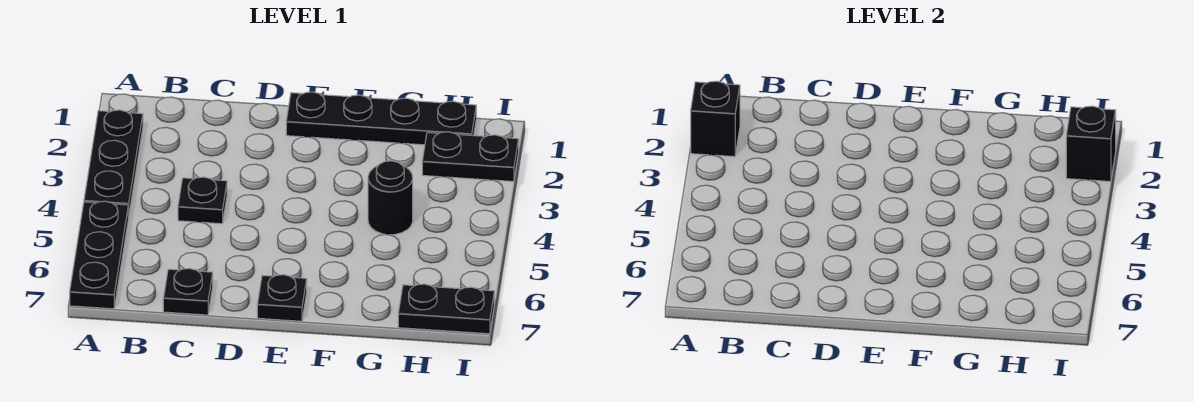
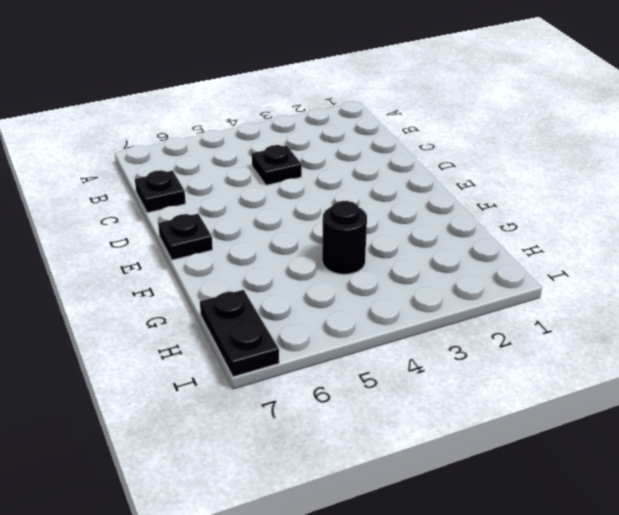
none -> black 1x3 plate [84,110,143,217]
none -> black 1x3 plate [70,201,128,309]

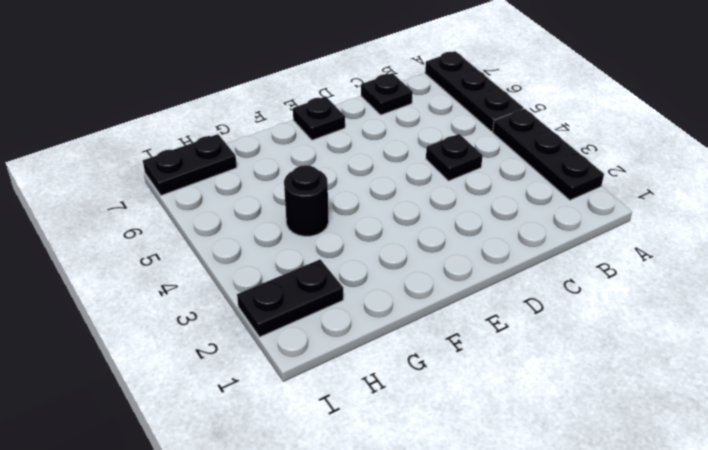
none -> black 1x4 plate [286,92,476,145]
none -> black 1x1 brick [691,81,740,157]

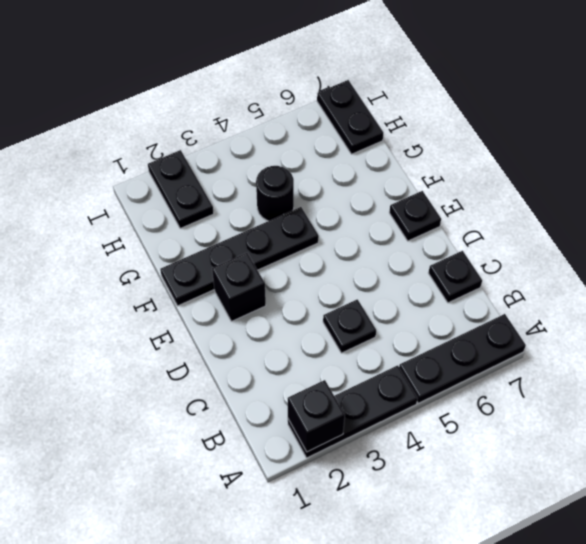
black 1x1 brick [212,253,266,321] -> black 1x1 brick moved to [1066,106,1116,182]
black 1x4 plate [160,207,319,306] -> black 1x4 plate turned to [286,92,476,145]

